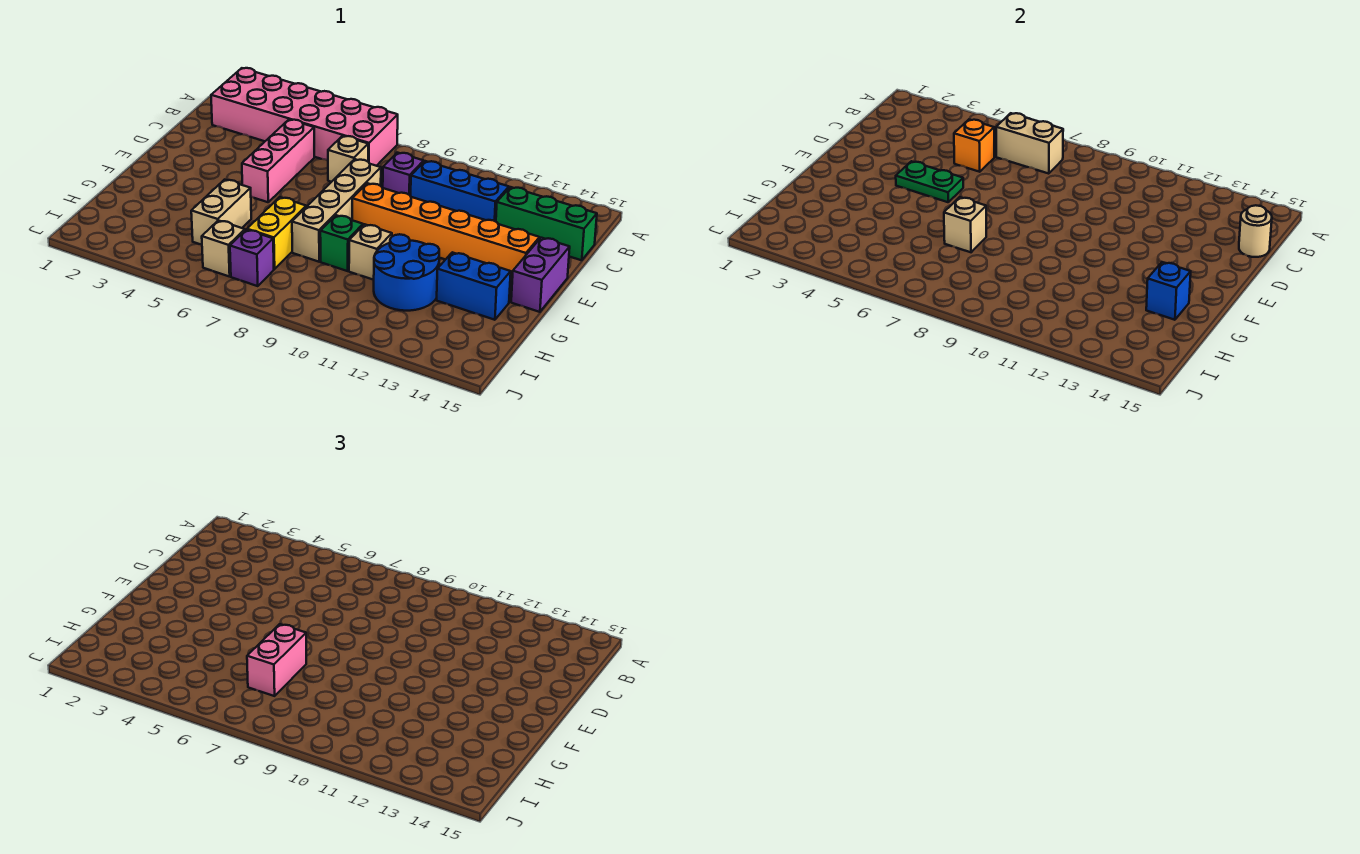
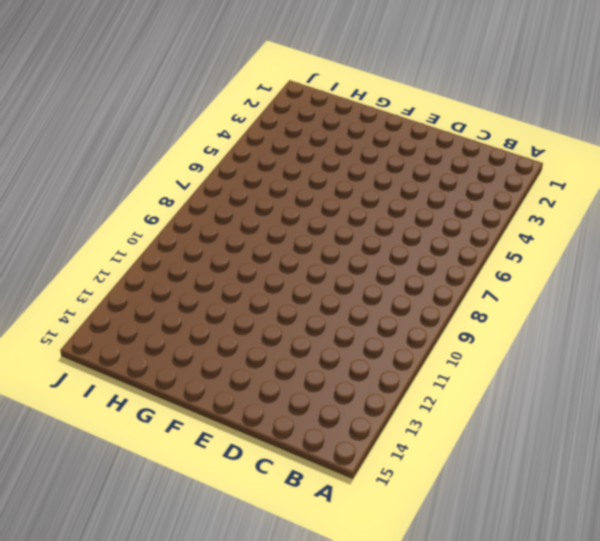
none -> pink 2x6 brick [211,68,398,166]
none -> pink 1x3 brick [242,120,314,202]
none -> tan 1x1 brick [328,136,368,182]

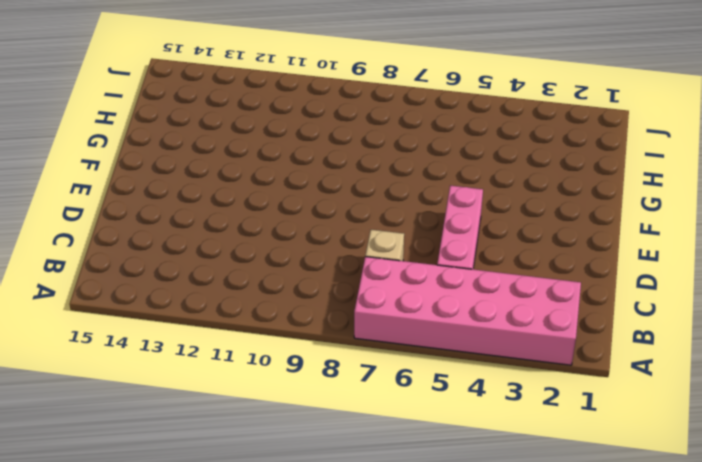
none -> purple 1x1 brick [383,153,424,196]
none -> blue 1x3 brick [411,161,509,222]
none -> green 1x3 brick [496,187,597,260]

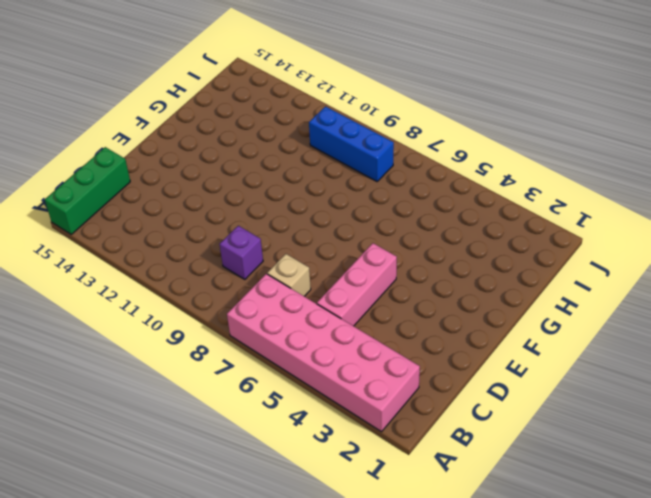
green 1x3 brick [45,147,130,234] -> green 1x3 brick turned to [496,187,597,260]
blue 1x3 brick [309,106,394,181] -> blue 1x3 brick moved to [411,161,509,222]
none -> tan 1x4 brick [292,159,381,262]
none -> orange 1x6 brick [352,183,540,281]
none -> purple 1x2 brick [511,238,570,312]

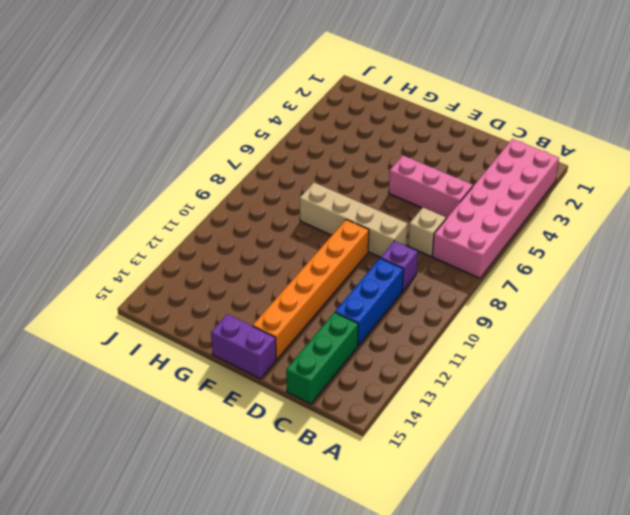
none -> tan 1x2 brick [191,180,251,245]
none -> yellow 1x2 brick [247,197,306,269]
none -> green 1x1 brick [320,215,363,271]

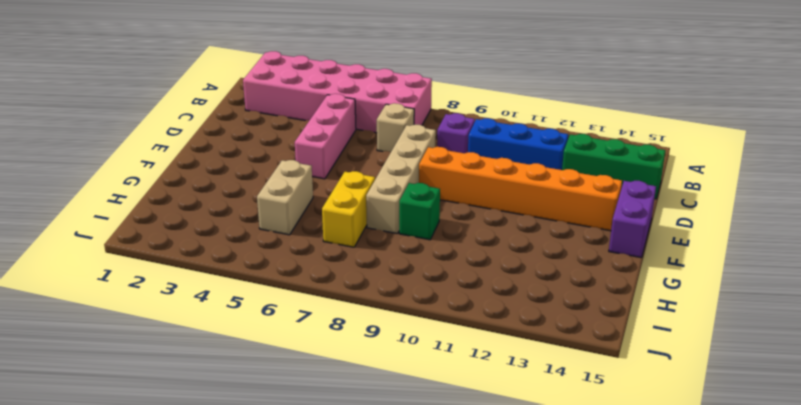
none -> tan 1x1 brick [349,224,392,280]
none -> blue 2x2 round brick [374,234,439,311]
none -> blue 1x2 brick [437,252,511,320]

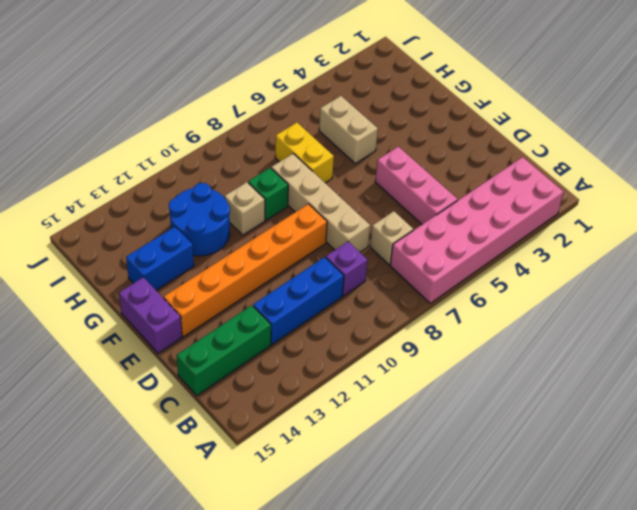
none -> tan 1x1 brick [202,220,245,277]
none -> purple 1x1 brick [230,230,274,286]
none -> tan 1x2 brick [996,113,1063,173]

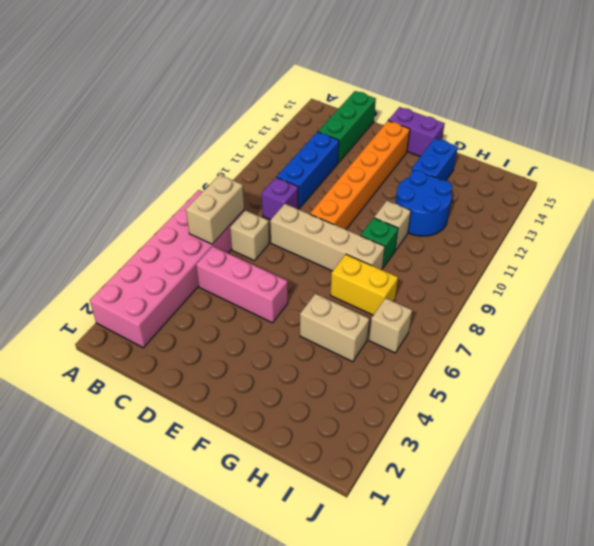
none -> purple 1x1 brick [230,230,274,286]
none -> orange 1x1 brick [954,120,994,172]
none -> tan 1x1 round brick [1239,205,1272,257]

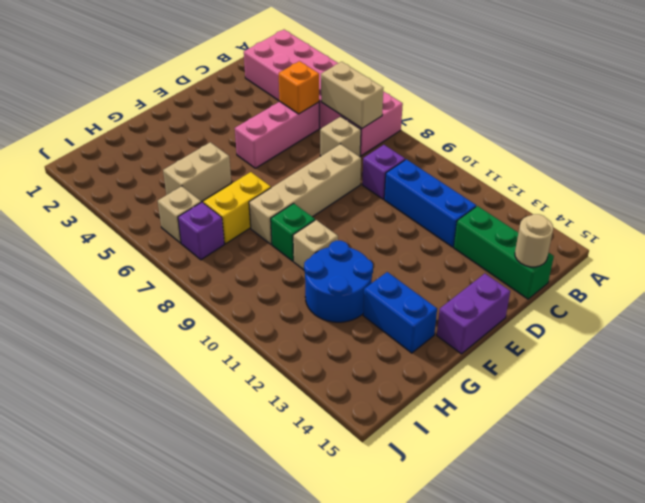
none -> orange 1x6 brick [352,183,540,281]
none -> green 1x2 plate [896,161,963,202]
none -> tan 1x1 brick [944,197,986,252]

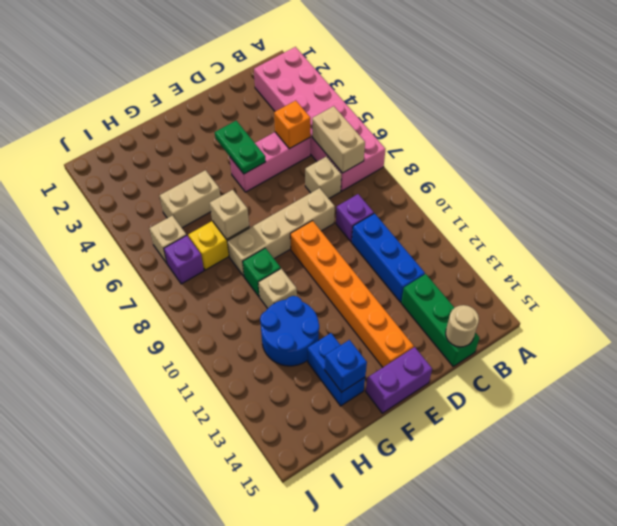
none -> pink 1x2 brick [247,624,306,696]

